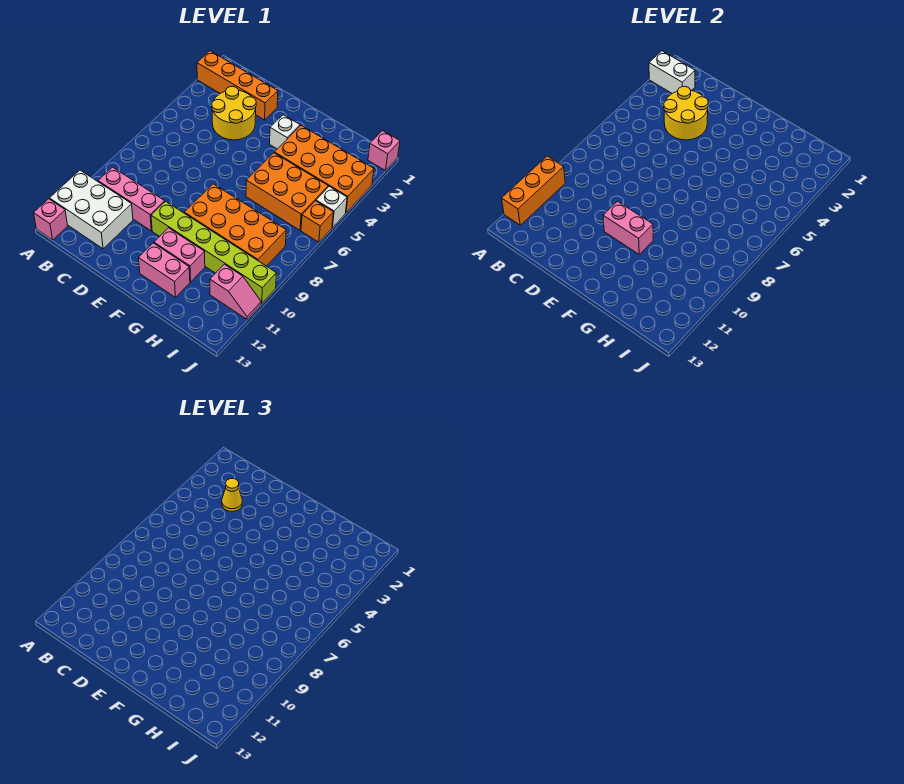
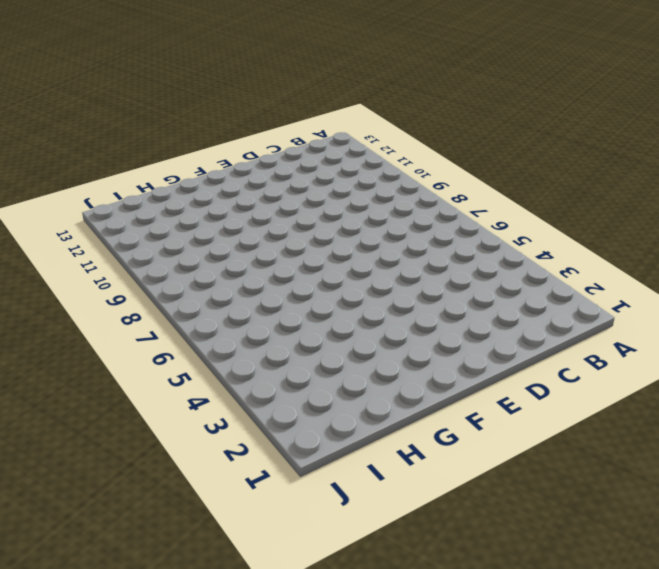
none -> orange 1x4 brick [197,51,278,120]
none -> white 2x3 brick [50,170,133,249]
none -> pink 1x1 brick [34,199,68,240]

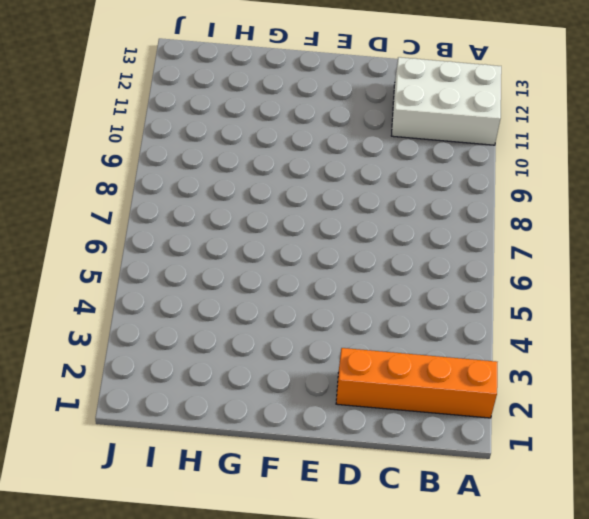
none -> pink 1x1 brick [34,199,68,240]
none -> pink 1x3 brick [98,167,165,231]
none -> yellow 2x2 round brick [212,87,256,140]

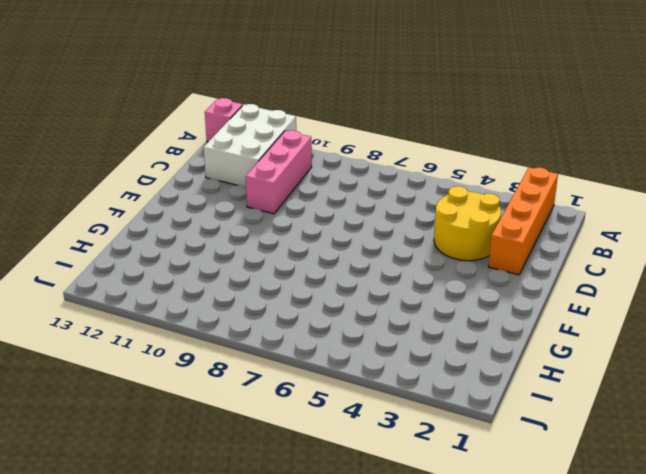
none -> lime 1x6 brick [151,201,276,303]
none -> white 1x1 brick [270,115,300,149]
none -> orange 2x4 brick [184,184,286,266]

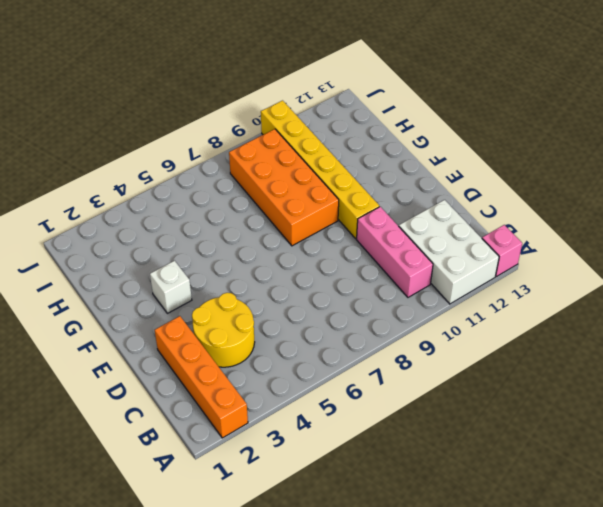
yellow 1x6 brick [261,101,379,239] -> lime 1x6 brick [151,201,276,303]
none -> pink 1x2 brick [154,228,205,282]
none -> pink 1x2 brick [139,243,190,297]
none -> orange 2x4 brick [274,126,374,213]

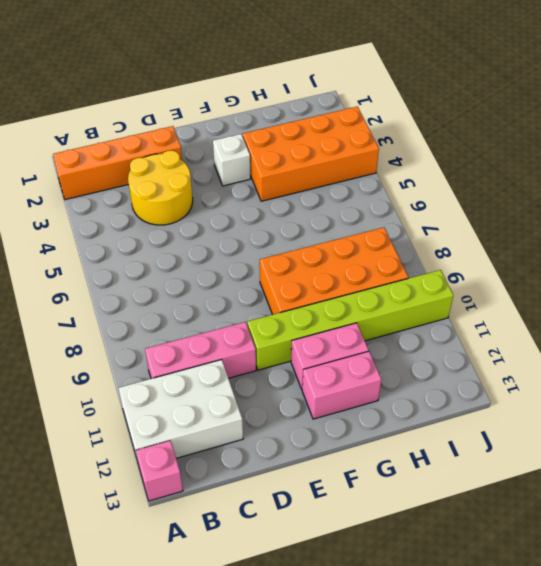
none -> orange 2x3 brick [246,153,328,230]
none -> pink 1x2 slope [210,264,261,319]
none -> pink 1x1 brick [368,131,400,170]

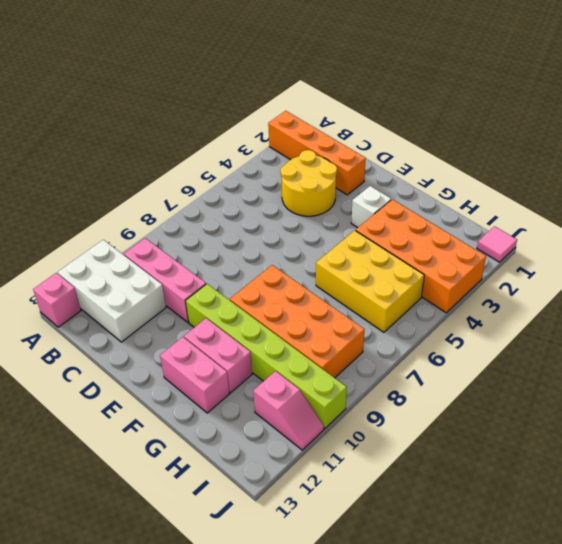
yellow 2x3 brick [316,231,424,332] -> orange 2x3 brick [246,153,328,230]
pink 1x1 tile [477,226,517,262] -> pink 1x1 brick [368,131,400,170]
none -> white 1x1 brick [316,186,347,227]
none -> orange 1x1 brick [301,201,333,242]
none -> white 1x2 brick [649,51,695,94]

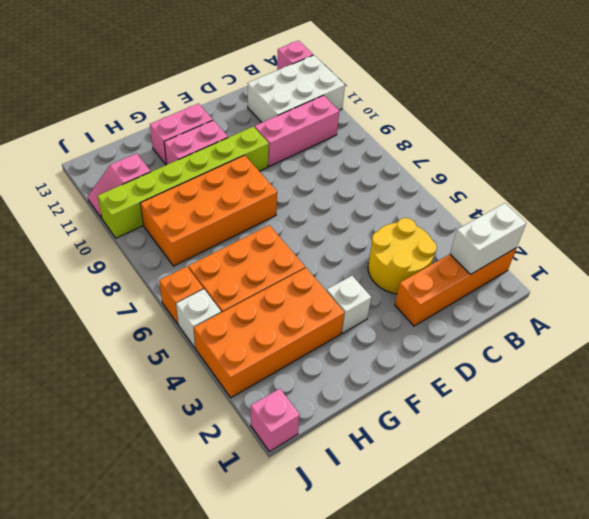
none -> orange 1x3 brick [502,156,565,225]
none -> yellow 2x2 round brick [664,87,708,140]
none -> pink 1x2 brick [603,201,653,254]

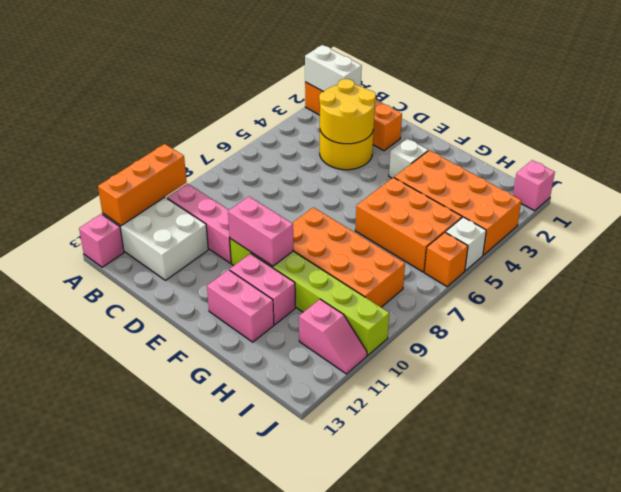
none -> yellow 1x1 cone [222,479,242,512]

